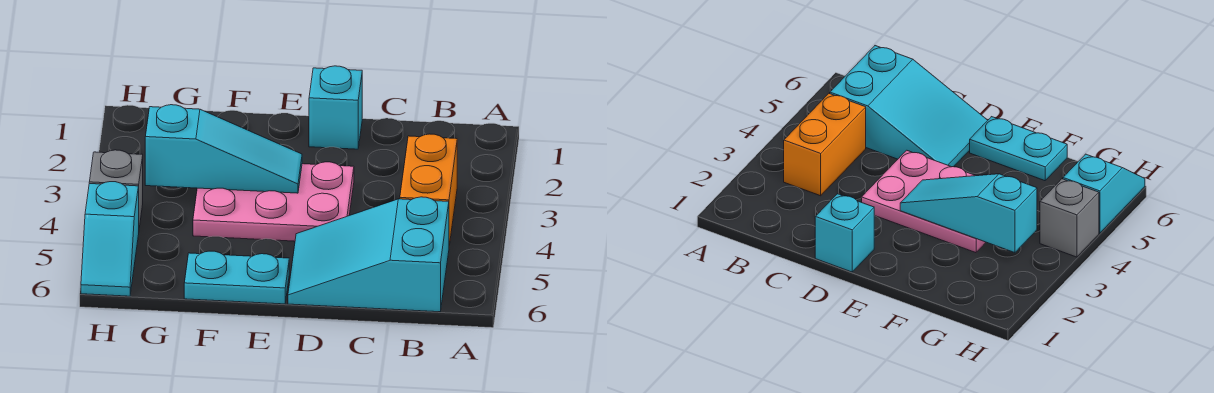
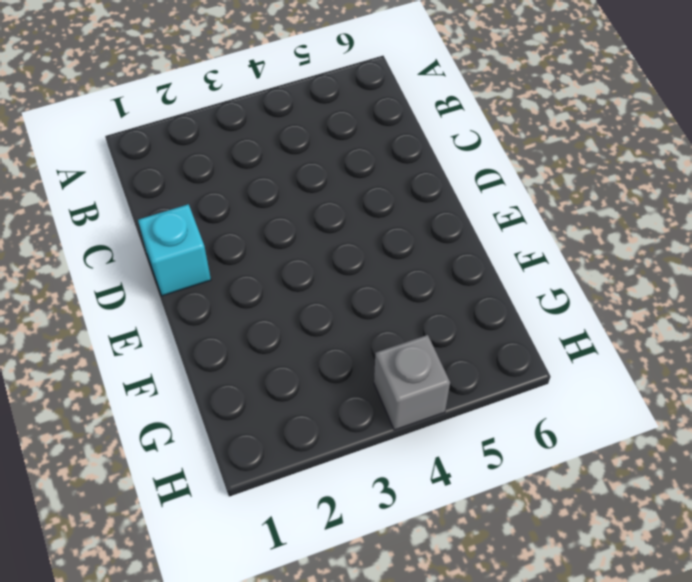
none -> orange 1x2 brick [400,134,457,246]
none -> cyan 2x3 slope [288,197,449,312]

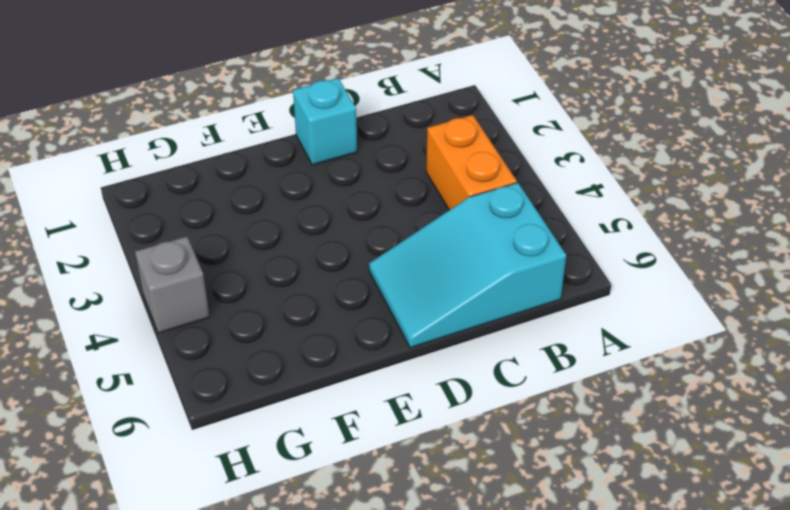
none -> pink 2x3 plate [193,162,354,241]
none -> cyan 1x2 plate [184,251,289,304]

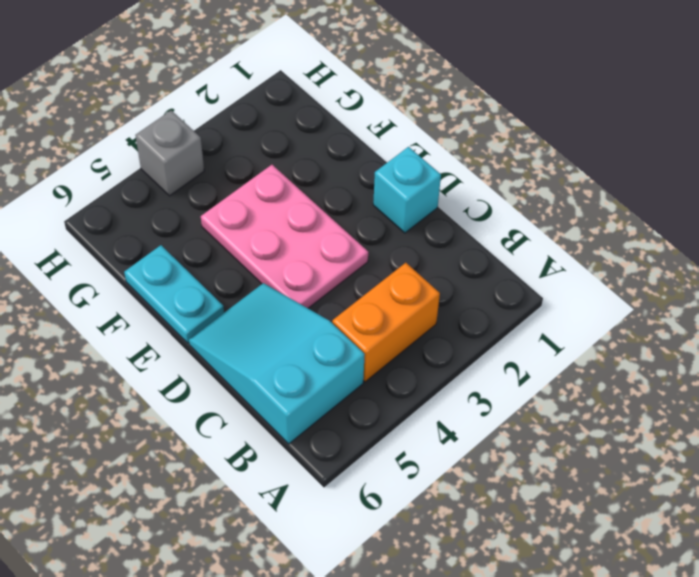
none -> cyan 1x2 slope [81,182,139,296]
none -> cyan 1x3 slope [145,105,302,193]

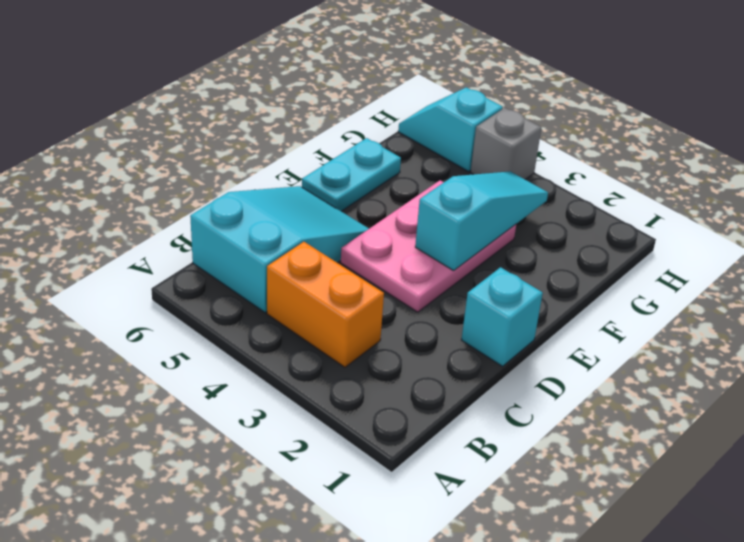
cyan 1x3 slope [415,171,548,271] -> cyan 1x3 slope turned to [145,105,302,193]

